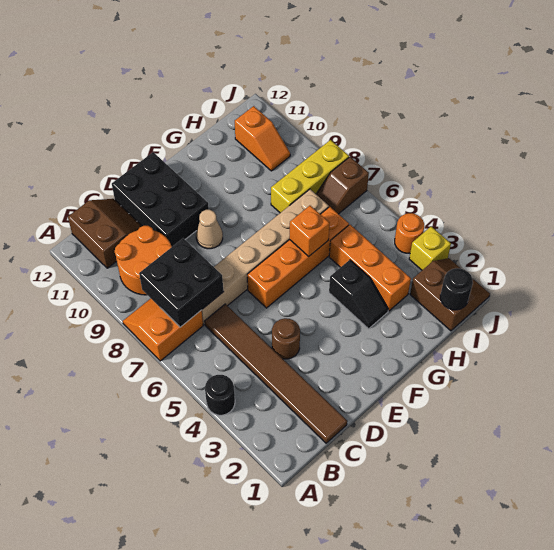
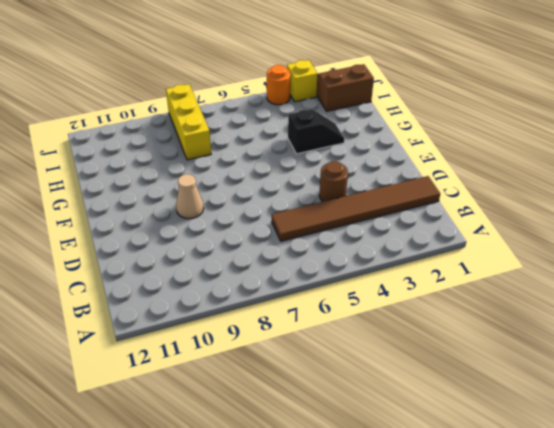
none -> black 1x1 round brick [205,375,235,415]
none -> orange 2x2 slope [123,299,203,361]
none -> orange 2x2 round brick [115,226,172,295]

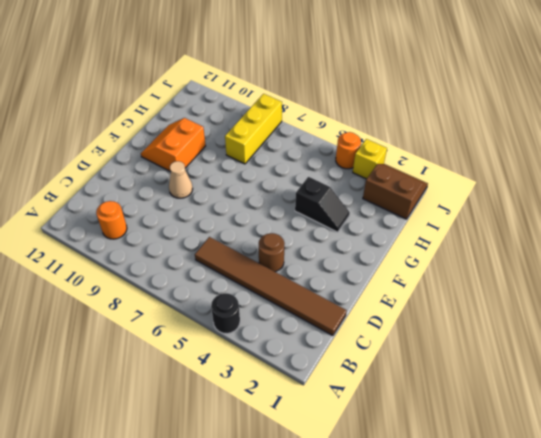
orange 1x1 round brick [96,201,127,239] -> orange 2x2 round brick [115,226,172,295]
orange 2x2 slope [141,118,206,171] -> orange 2x2 slope moved to [123,299,203,361]
none -> brown 2x2 slope [68,199,142,268]
none -> tan 1x6 brick [202,189,329,325]
none -> black 2x3 brick [112,152,209,247]

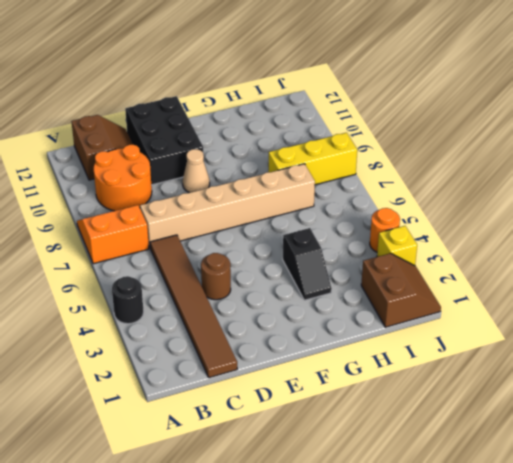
none -> orange 1x4 brick [247,207,349,308]
none -> orange 1x3 brick [329,225,411,311]
none -> brown 1x2 slope [316,157,369,214]

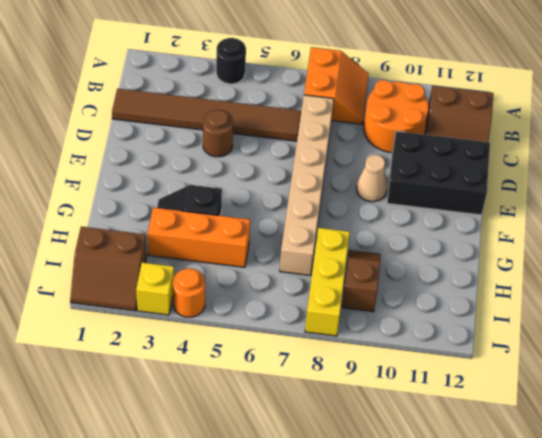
brown 1x2 slope [342,250,380,312] -> brown 1x2 slope moved to [316,157,369,214]
none -> orange 1x4 brick [247,207,349,308]
none -> orange 1x2 slope [235,106,290,171]
none -> black 2x2 brick [139,238,223,327]

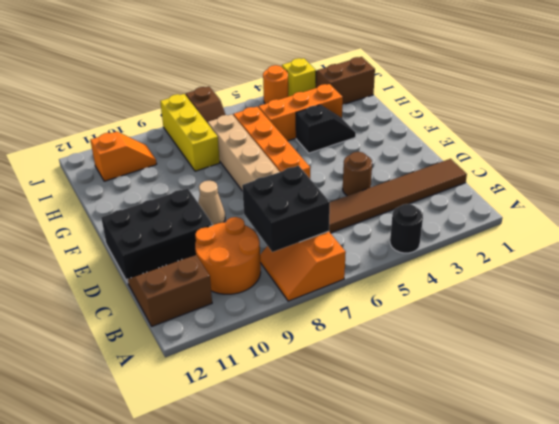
none -> orange 1x1 brick [290,206,330,257]
none -> black 1x1 round brick [440,268,473,310]

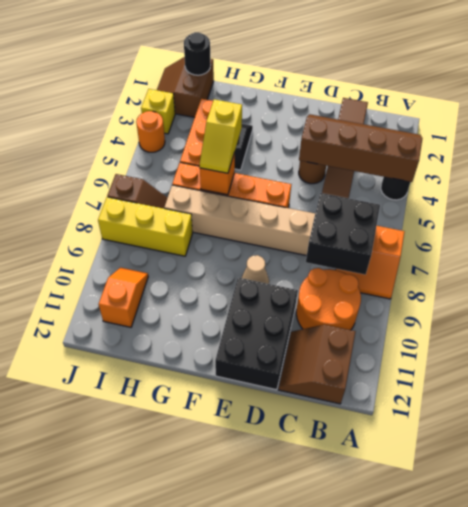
brown 2x4 slope [299,114,422,182] -> none
yellow 1x2 slope [200,99,242,173] -> none

